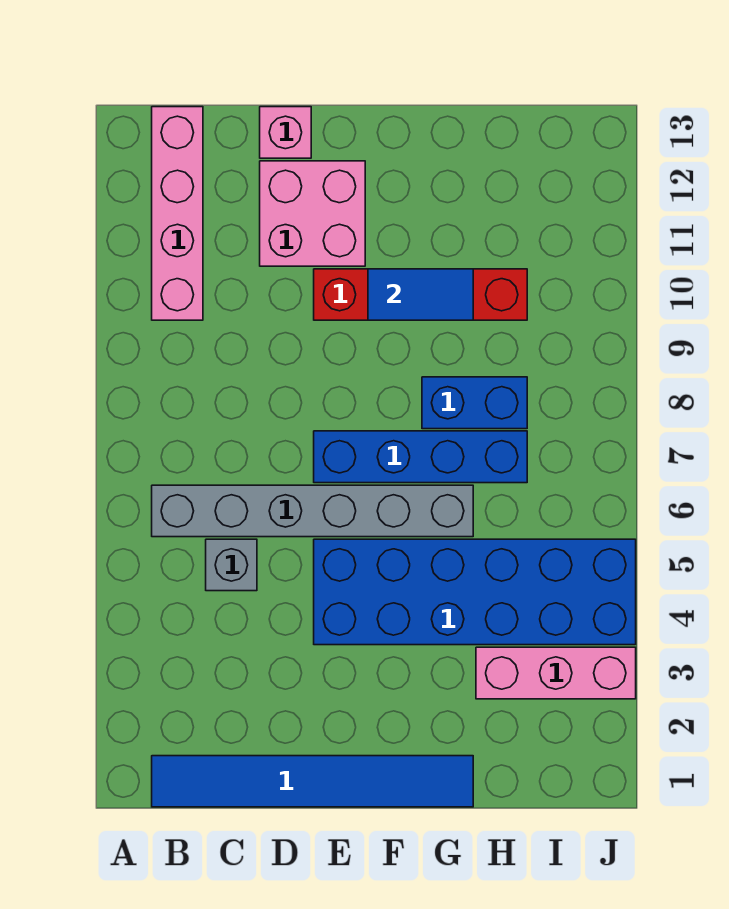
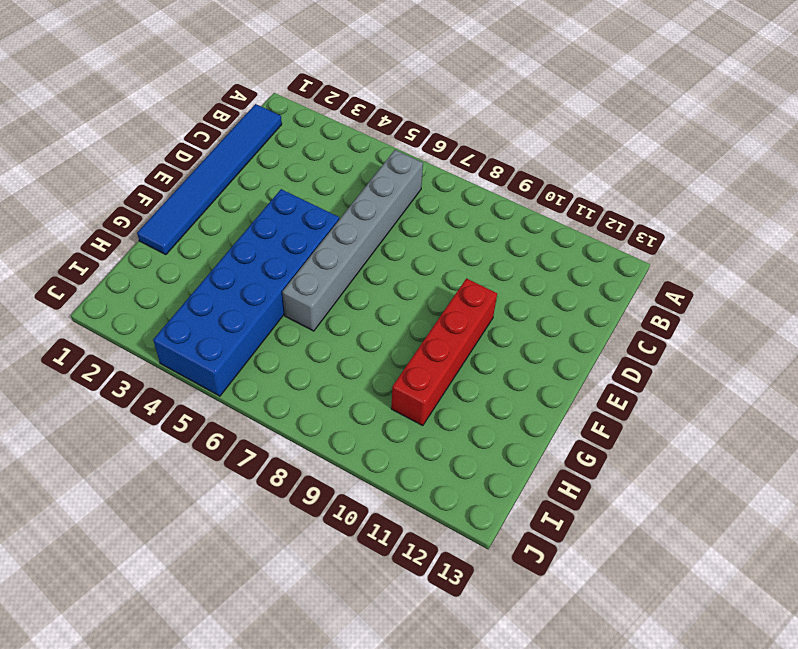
none -> pink 1x4 brick [152,107,203,320]
none -> grey 1x1 brick [206,539,257,591]
none -> pink 2x2 brick [260,161,365,266]

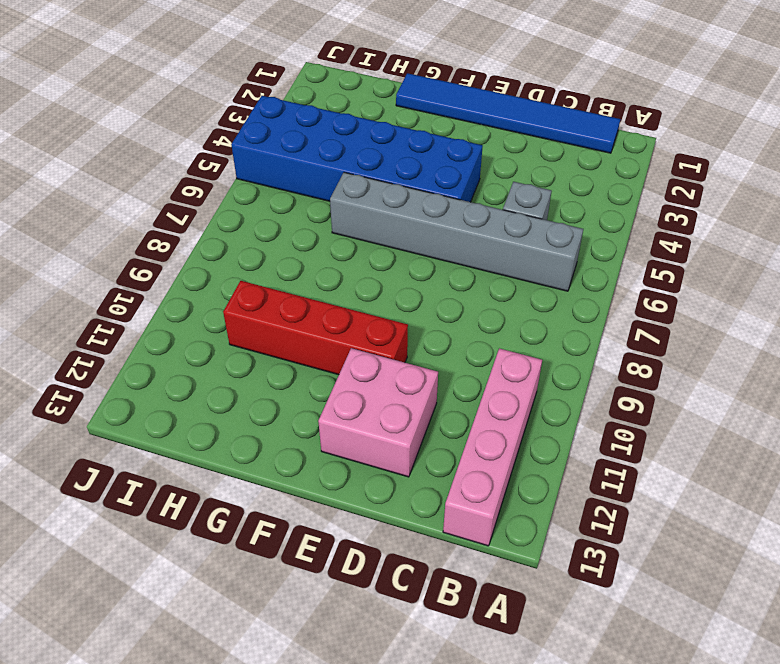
none -> pink 1x1 brick [260,107,311,158]
none -> blue 1x4 brick [314,431,527,483]
none -> blue 1x2 brick [422,377,527,429]

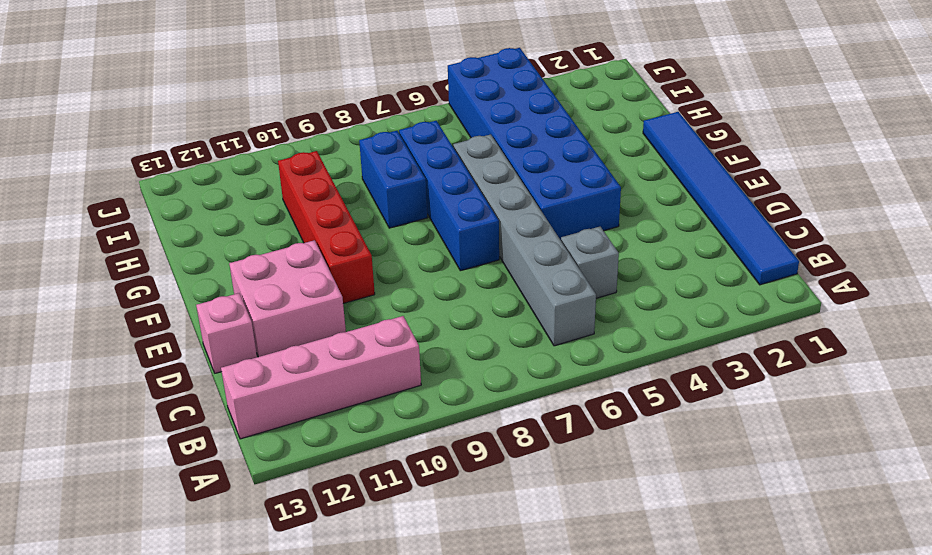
none -> pink 1x3 brick [476,647,636,699]
none -> blue 1x2 tile [368,269,473,320]

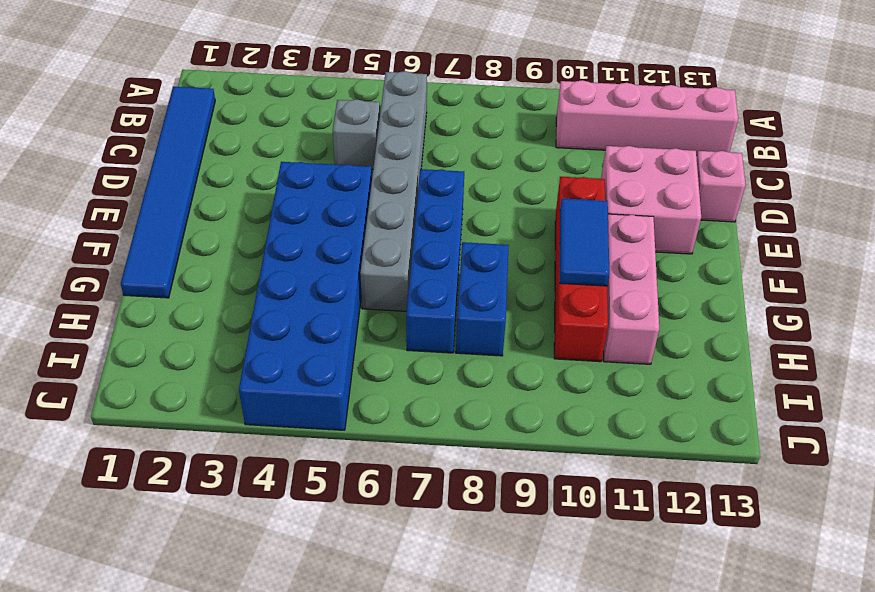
pink 1x3 brick [604,214,659,364] -> pink 1x3 brick moved to [476,647,636,699]

